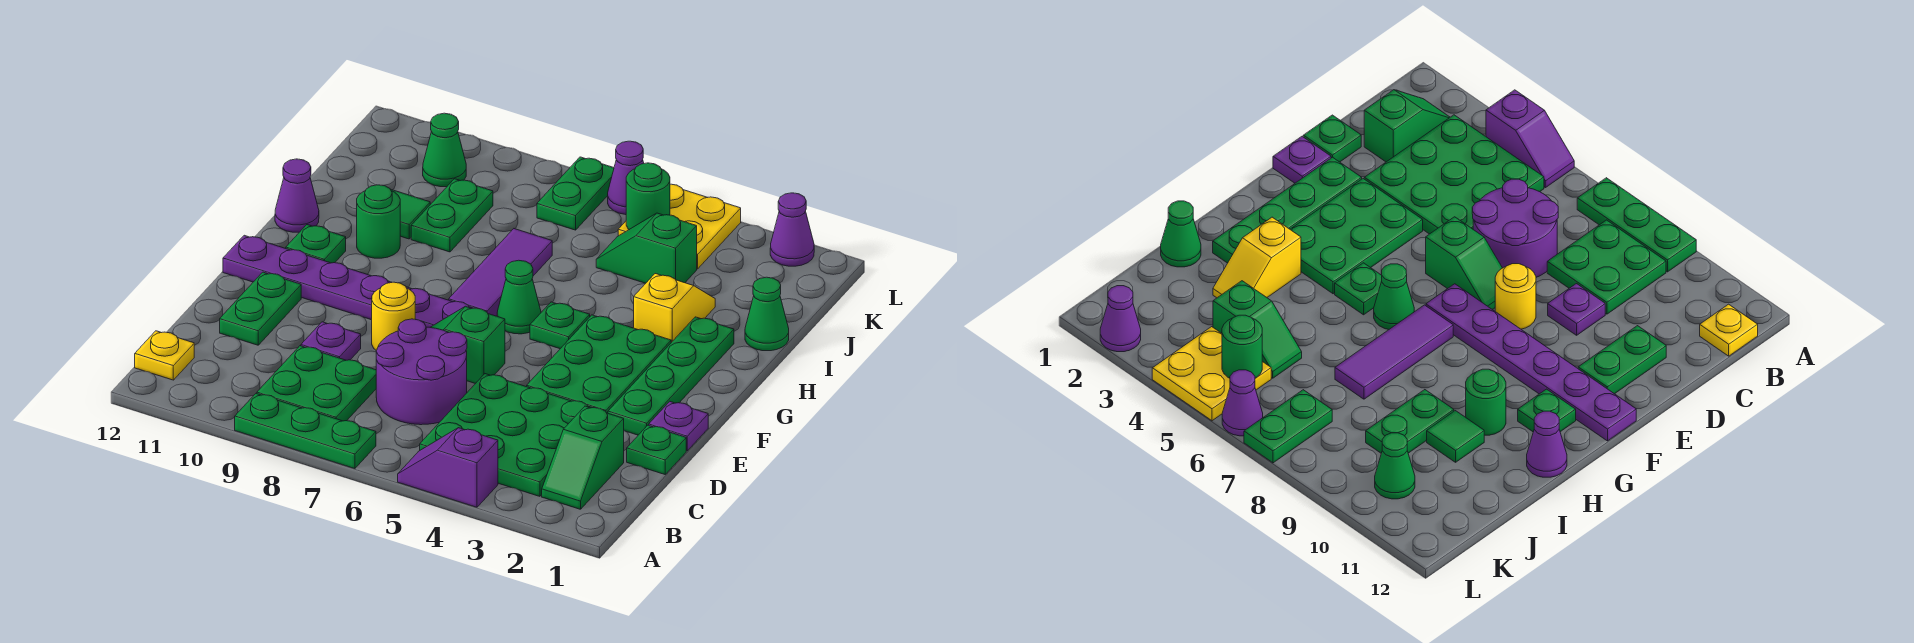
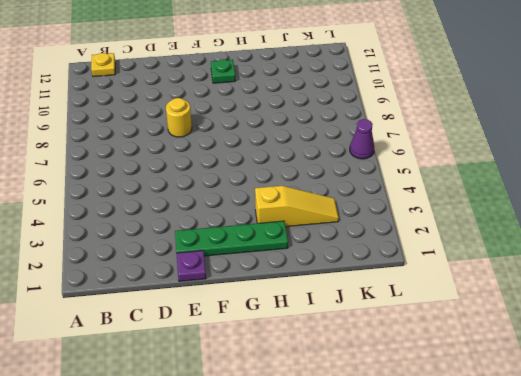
yellow 1x3 slope [255,186,339,227] -> yellow 1x2 slope [634,274,715,342]
none -> purple 1x2 slope [398,428,498,507]
none -> green 1x3 plate [235,394,376,469]
none -> green 1x2 slope [542,406,624,509]
none -> green 3x3 plate [420,374,592,496]

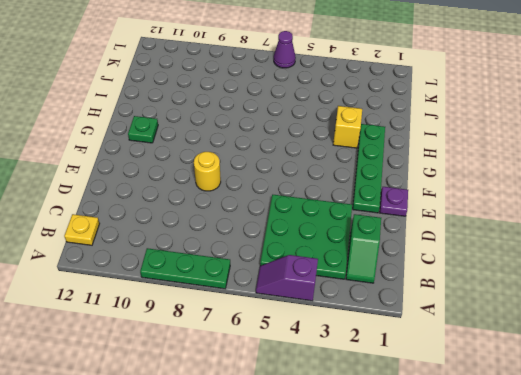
none -> green 2x2 plate [257,346,376,421]
none -> purple 2x2 round brick [376,319,467,425]
none -> green 1x1 plate [627,425,686,474]
none -> purple 1x1 plate [301,322,361,360]

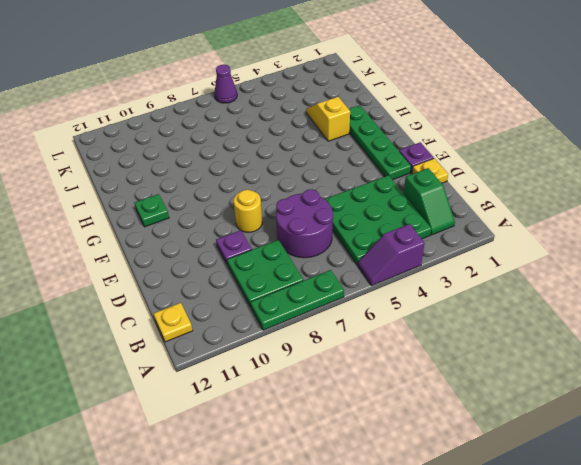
yellow 1x1 plate [412,158,448,183] -> green 1x1 plate [627,425,686,474]
none -> green 1x2 plate [220,272,301,345]
none -> green 2x3 plate [527,315,671,413]
none -> green 1x2 slope [430,306,505,384]
none -> purple 1x6 plate [223,235,471,327]

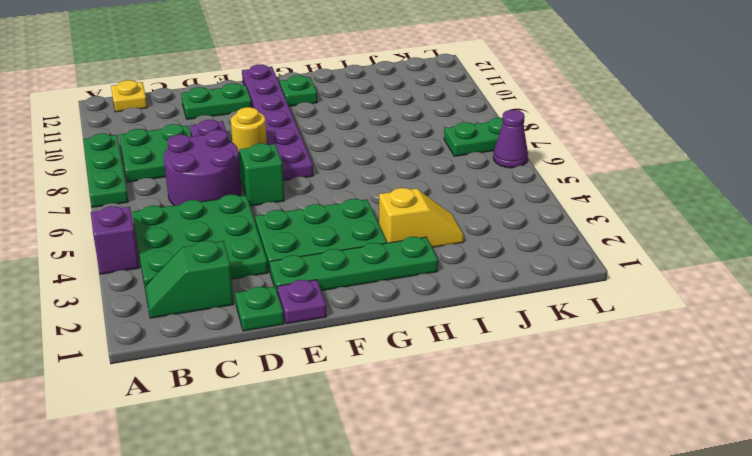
none -> green 1x1 plate [530,302,590,349]
none -> green 1x1 cone [497,260,541,334]
none -> purple 1x3 tile [449,229,552,316]
none -> green 1x1 round brick [357,185,400,258]

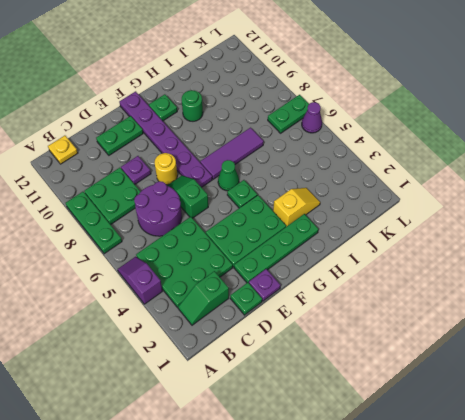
none -> purple 1x1 cone [275,159,319,232]
none -> green 1x1 cone [745,277,789,351]
none -> green 1x2 plate [411,179,493,252]
none -> green 1x1 tile [391,190,430,239]

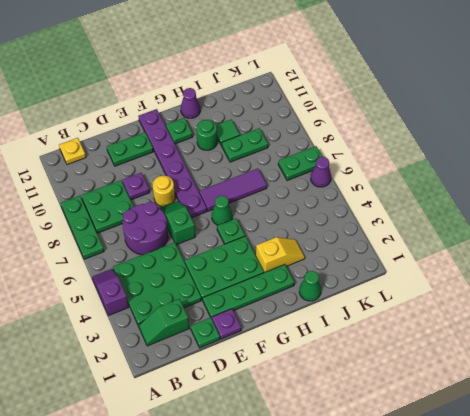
none -> green 1x2 slope [596,213,697,283]
none -> yellow 2x2 plate [618,184,741,269]
none -> green 1x1 cone [423,113,466,187]
none -> purple 1x1 cone [770,193,814,266]

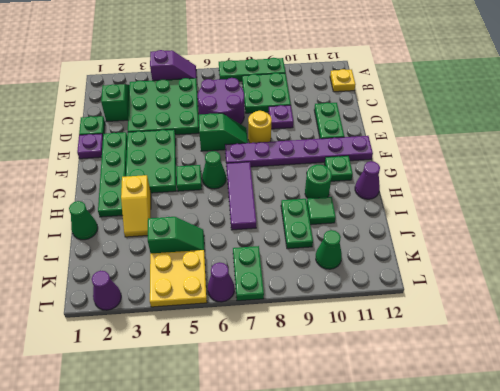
none -> green 1x1 round brick [626,163,670,229]

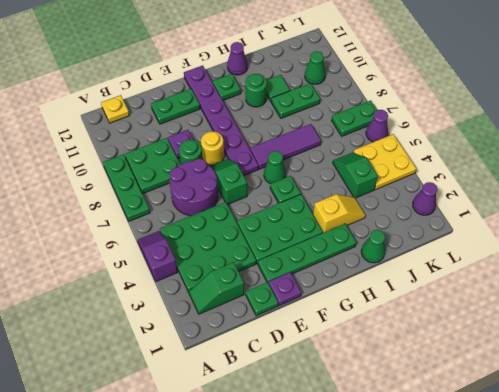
green 1x1 round brick [179,140,203,164] -> green 1x1 round brick moved to [626,163,670,229]

